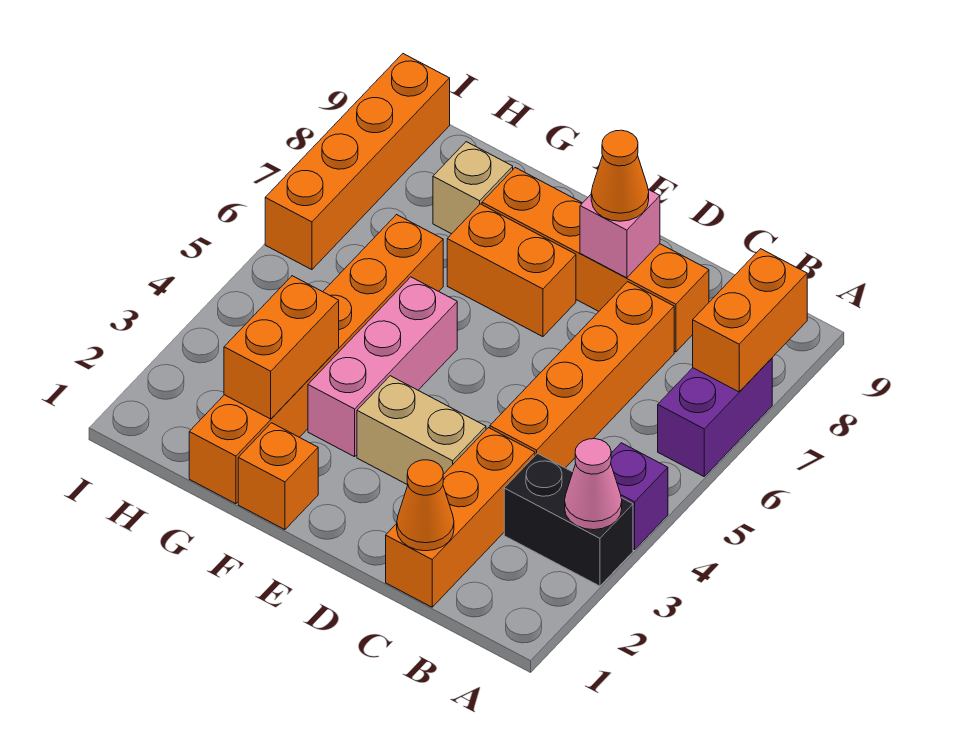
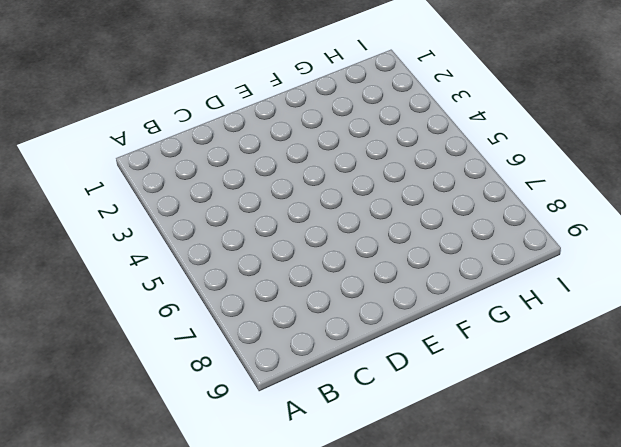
none -> black 1x2 brick [504,453,633,586]
none -> purple 1x1 brick [611,443,668,550]
none -> purple 1x2 brick [658,358,772,476]

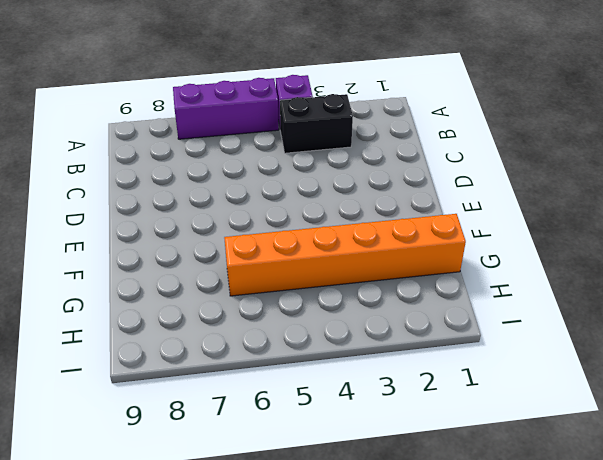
purple 1x3 brick [173,78,279,139] -> purple 1x2 brick [658,358,772,476]
black 1x2 brick [280,94,353,153] -> black 1x2 brick turned to [504,453,633,586]
none -> orange 1x3 brick [386,428,535,607]
none -> orange 1x4 brick [490,282,674,468]
none -> orange 1x4 brick [482,168,709,352]

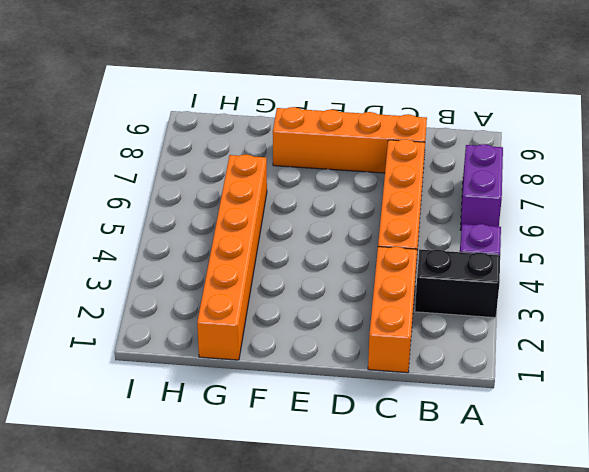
none -> tan 1x2 brick [357,376,486,485]
none -> orange 1x2 brick [447,204,576,337]
none -> orange 1x1 brick [238,423,318,530]

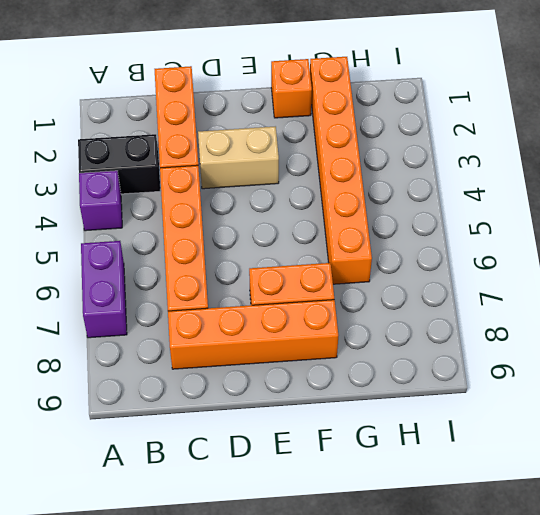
none -> pink 1x3 brick [308,277,457,457]
none -> tan 1x1 brick [433,142,513,234]
none -> orange 1x4 brick [265,54,450,270]

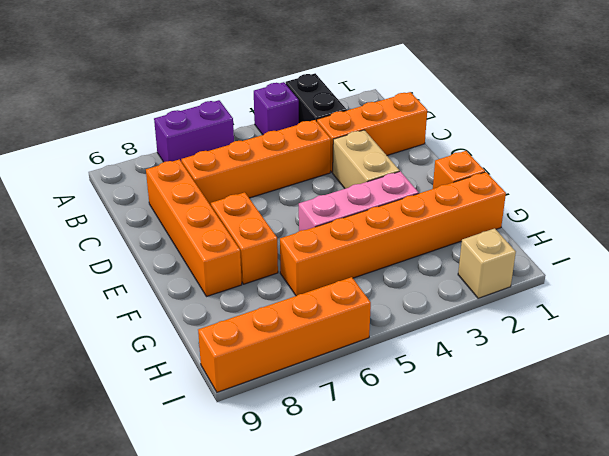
tan 1x1 brick [458,228,516,298] -> tan 1x1 brick moved to [433,142,513,234]
none -> pink 1x1 cone [565,439,622,530]
none -> orange 1x2 brick [693,249,807,392]
none -> orange 1x1 cone [397,460,454,551]

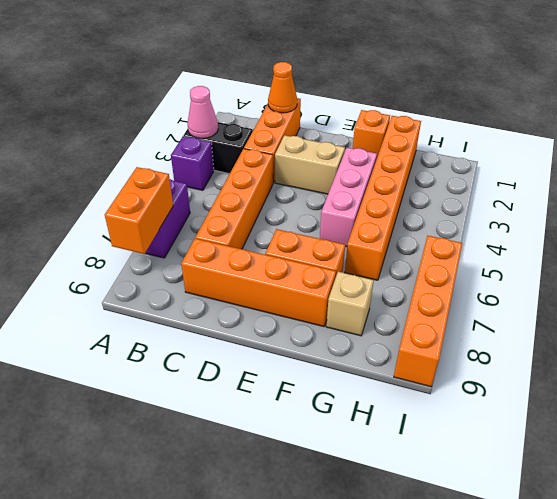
none -> pink 1x1 brick [580,190,660,278]
none -> orange 1x2 brick [224,276,339,419]
none -> orange 1x1 cone [591,130,649,221]

